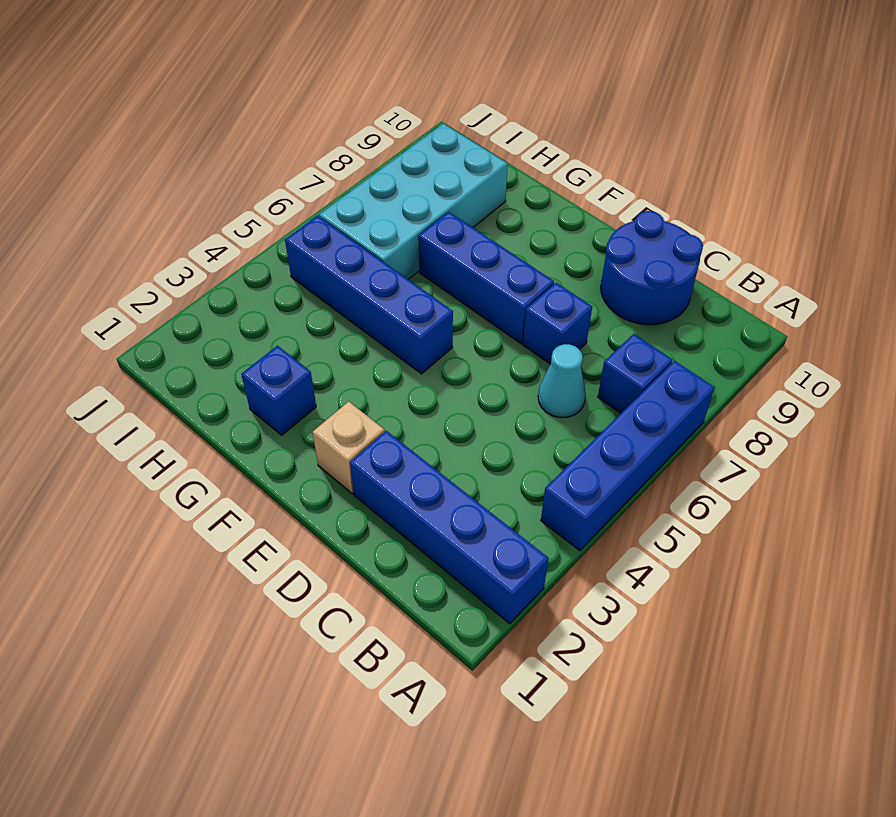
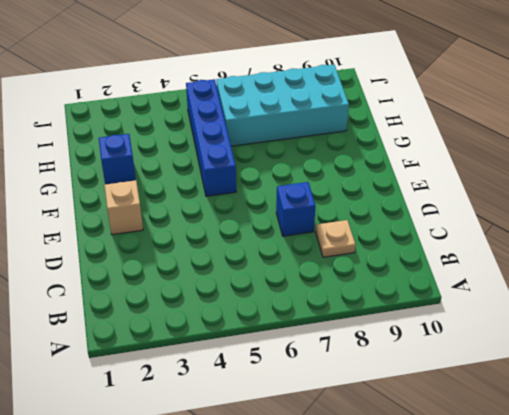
tan 1x1 plate [316,220,355,257] -> none
none -> blue 1x4 brick [350,431,548,624]
none -> blue 1x4 brick [541,361,715,551]

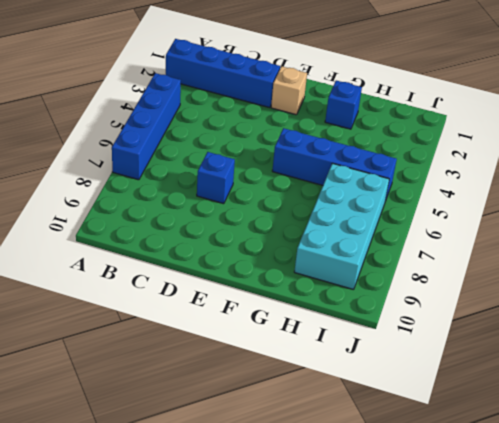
none -> blue 1x1 brick [598,334,672,413]
none -> cyan 1x1 cone [538,344,586,418]

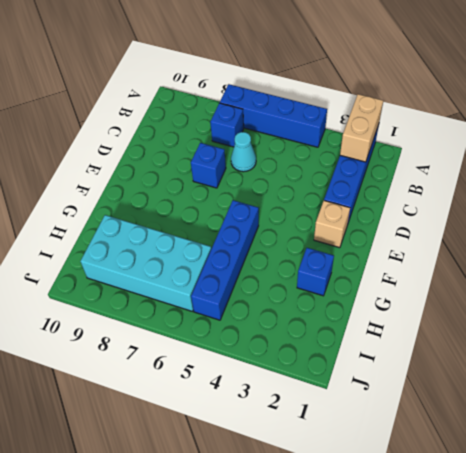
tan 1x2 brick [340,94,383,162] -> none
none -> blue 2x2 round brick [601,211,703,325]
none -> blue 1x3 brick [418,212,554,344]

